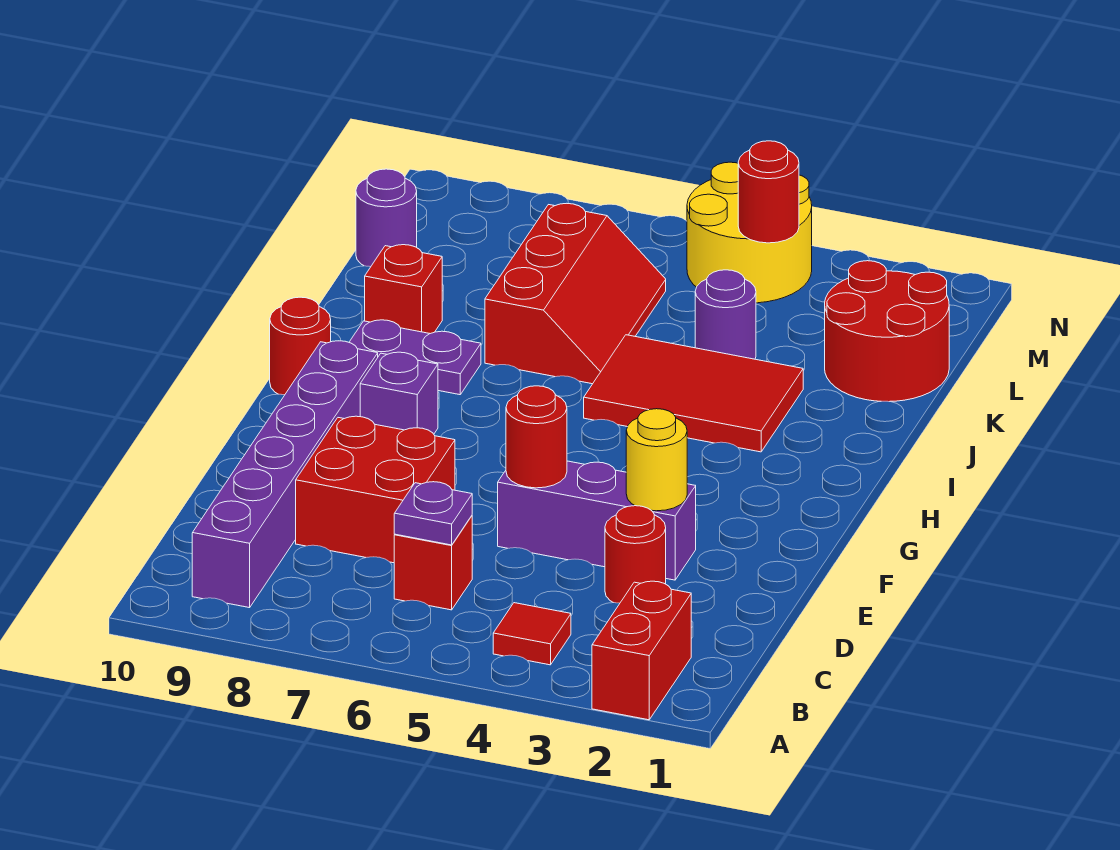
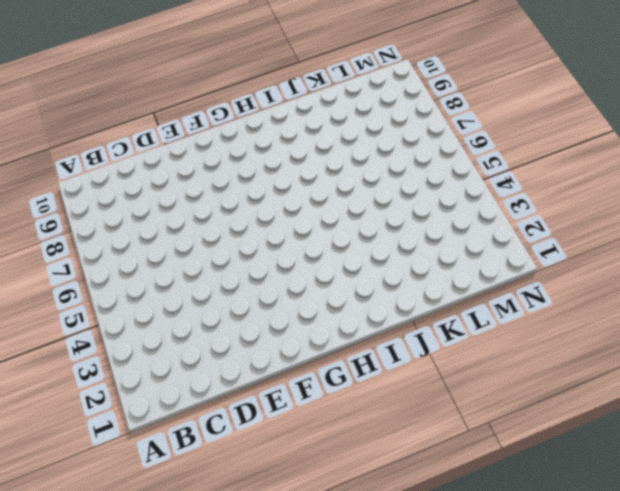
none -> red 1x2 brick [592,581,691,720]
none -> red 1x1 tile [493,603,571,665]
none -> purple 1x6 brick [192,341,378,608]

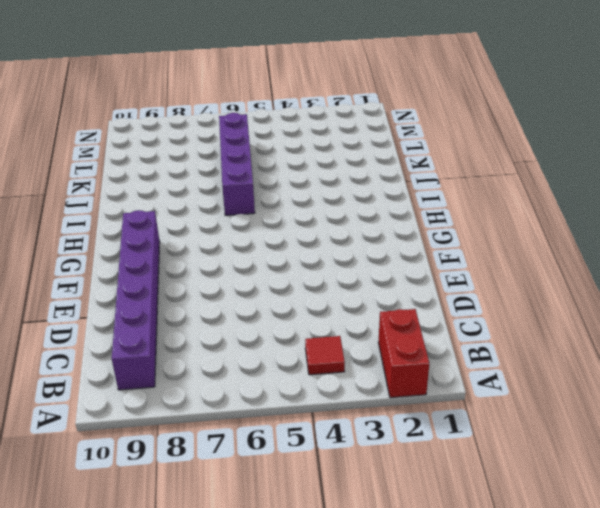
purple 1x4 brick [219,113,255,215] -> red 2x3 slope [485,203,666,384]
none -> red 1x1 brick [394,516,472,610]
none -> red 1x1 round brick [605,506,666,603]
none -> red 2x2 brick [296,416,455,563]

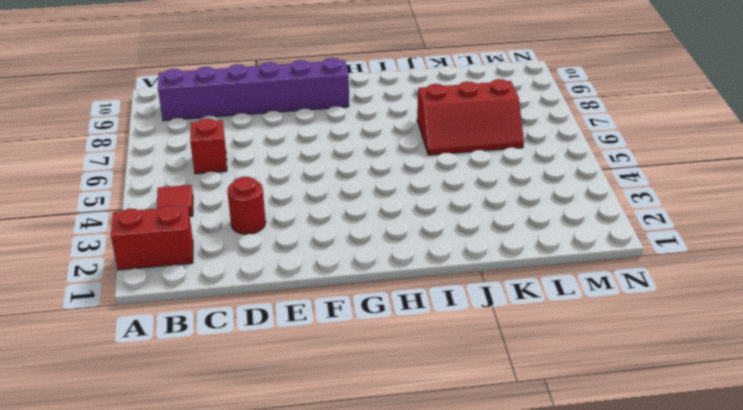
none -> red 2x2 brick [296,416,455,563]
none -> purple 1x3 brick [498,461,696,580]
none -> purple 1x1 brick [360,352,438,434]

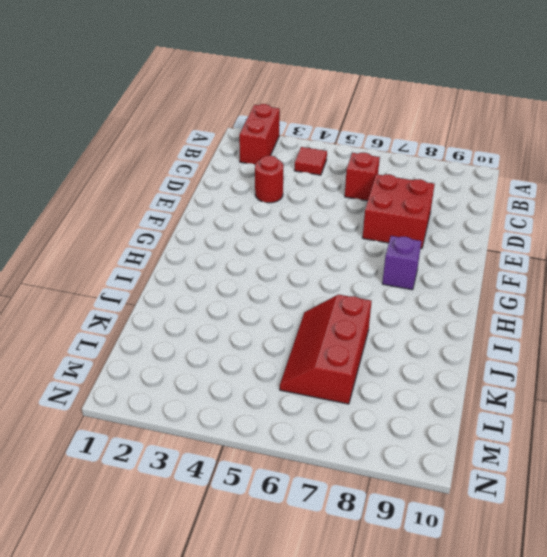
none -> purple 1x6 brick [192,341,378,608]
none -> purple 1x3 brick [498,461,696,580]
none -> red 1x1 round brick [270,297,331,395]

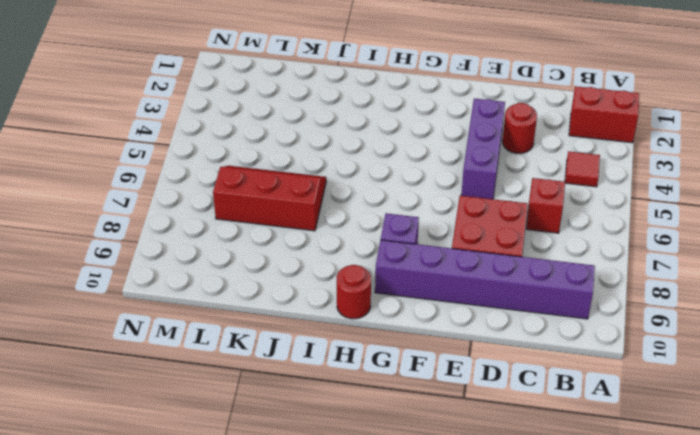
none -> red 2x3 tile [584,335,803,452]
none -> purple 1x2 plate [349,320,481,395]
none -> red 1x1 brick [365,245,442,334]

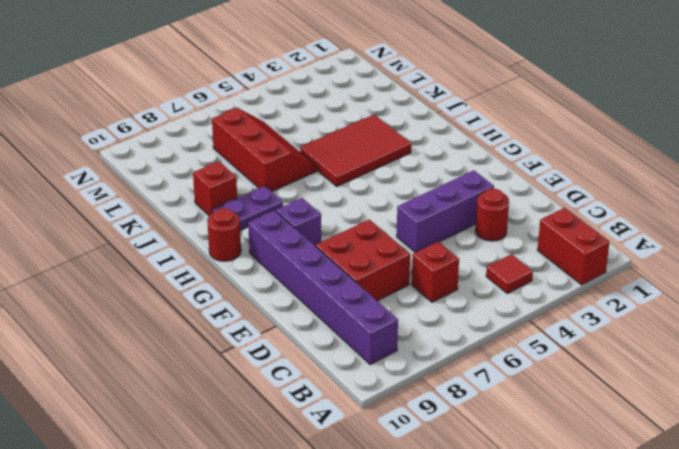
none -> red 2x2 round brick [825,261,949,402]
none -> purple 1x1 round brick [695,270,756,359]
none -> purple 1x1 round brick [356,169,417,267]

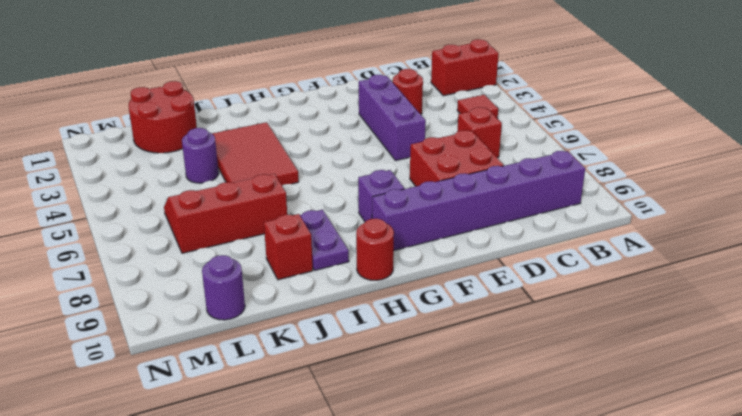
none -> yellow 2x2 round brick [687,162,812,303]
none -> purple 1x1 plate [394,482,472,545]
none -> yellow 1x1 round brick [626,409,687,511]

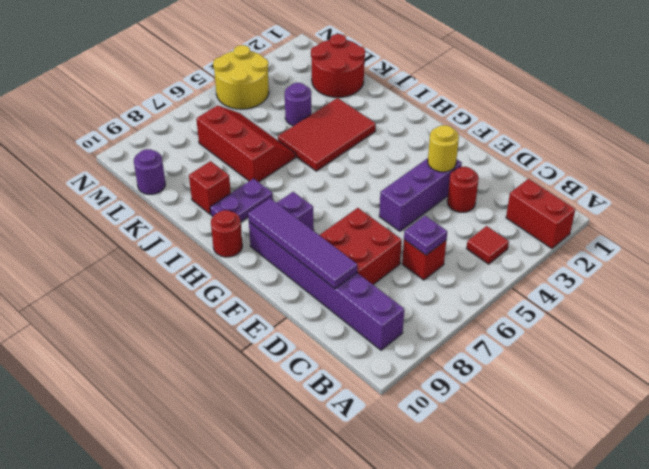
purple 1x4 tile [248,198,357,289] -> none
none -> red 1x1 round brick [506,386,567,488]
none -> red 1x1 round brick [738,141,799,243]

